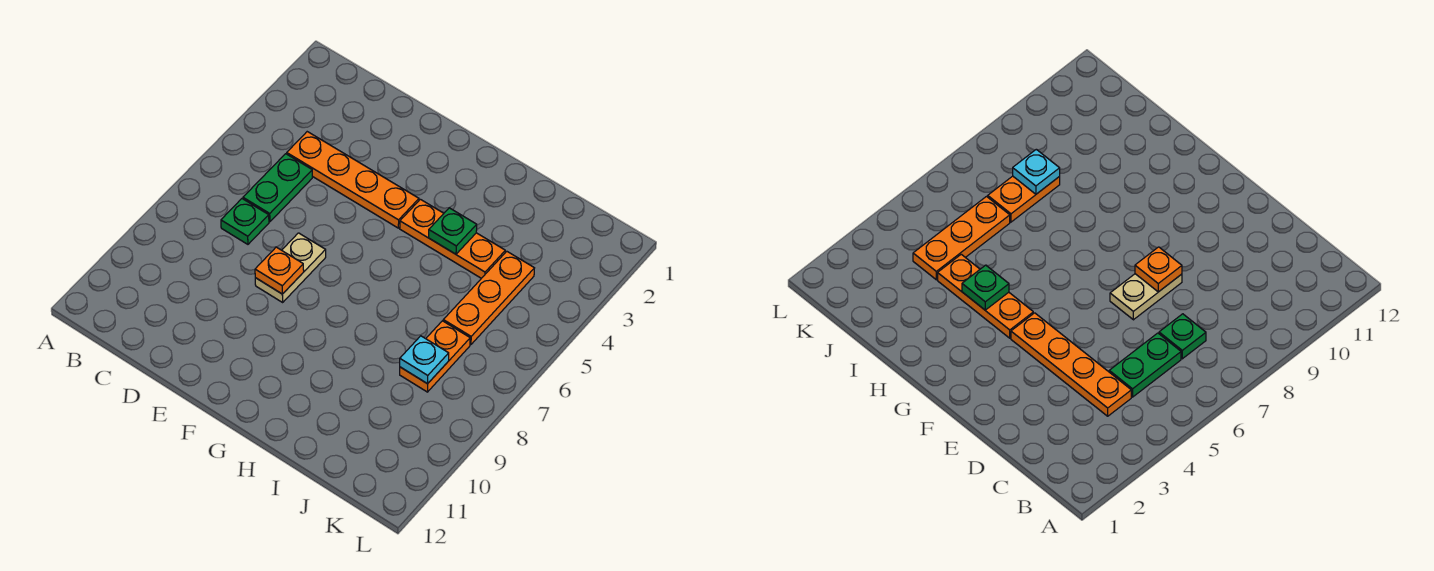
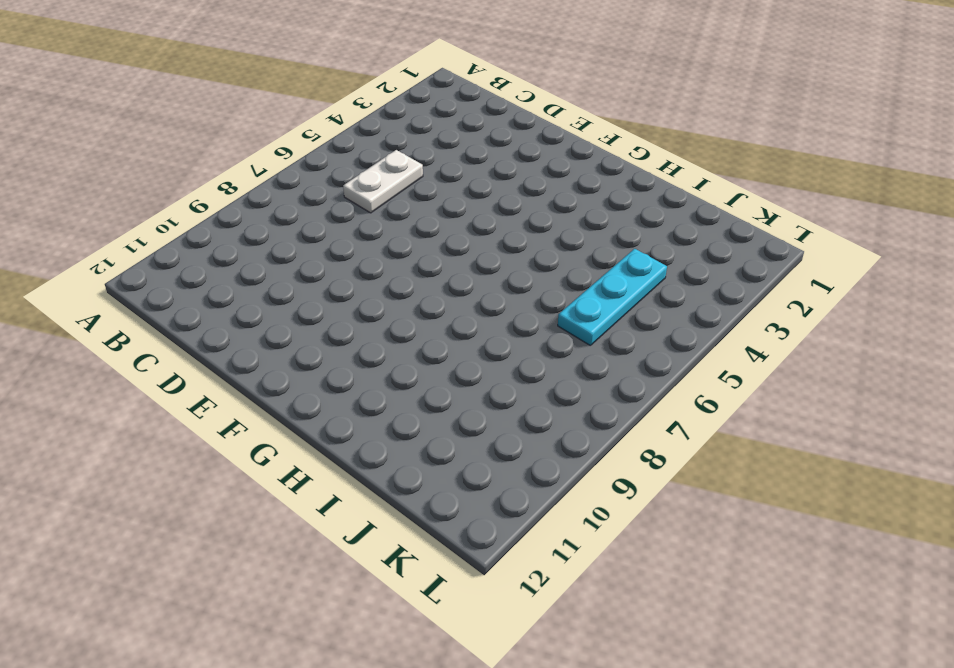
white 1x2 plate [343,150,423,213] -> green 1x2 plate [243,154,312,222]
cyan 1x3 plate [558,249,667,345] -> orange 1x3 plate [443,251,534,345]
none -> orange 1x4 plate [287,132,419,228]
none -> green 1x1 plate [221,199,269,244]

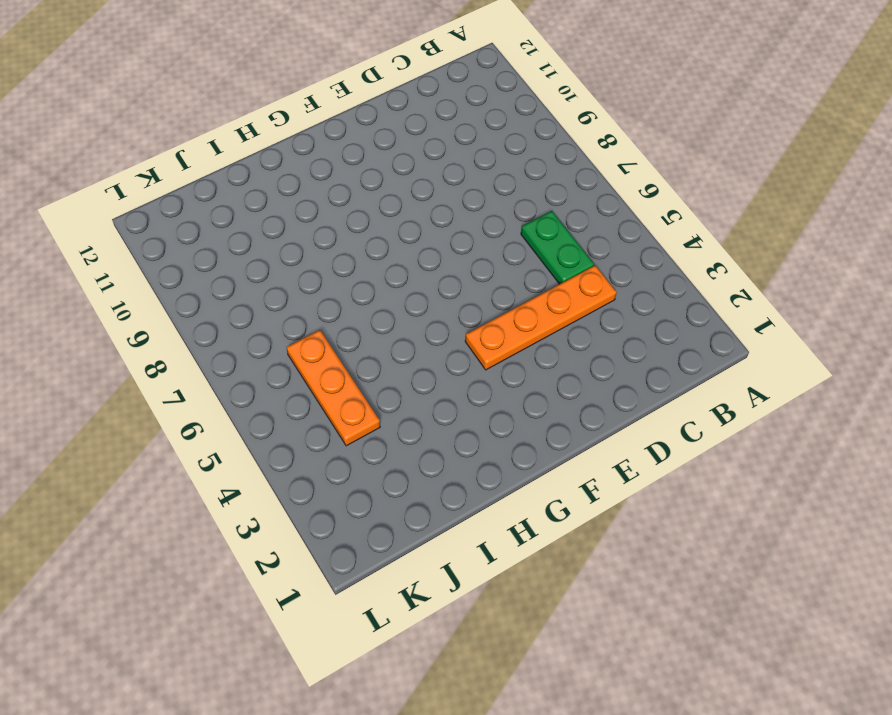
none -> green 1x1 plate [221,199,269,244]
none -> tan 1x2 plate [255,233,326,302]

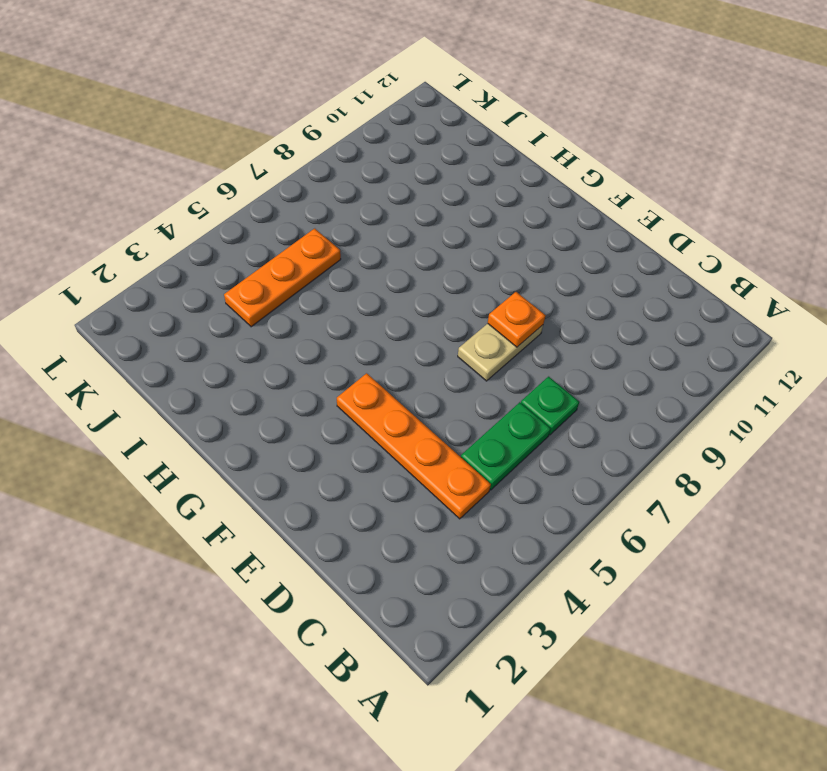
none -> orange 1x3 plate [400,199,505,278]
none -> orange 1x2 plate [400,321,470,392]

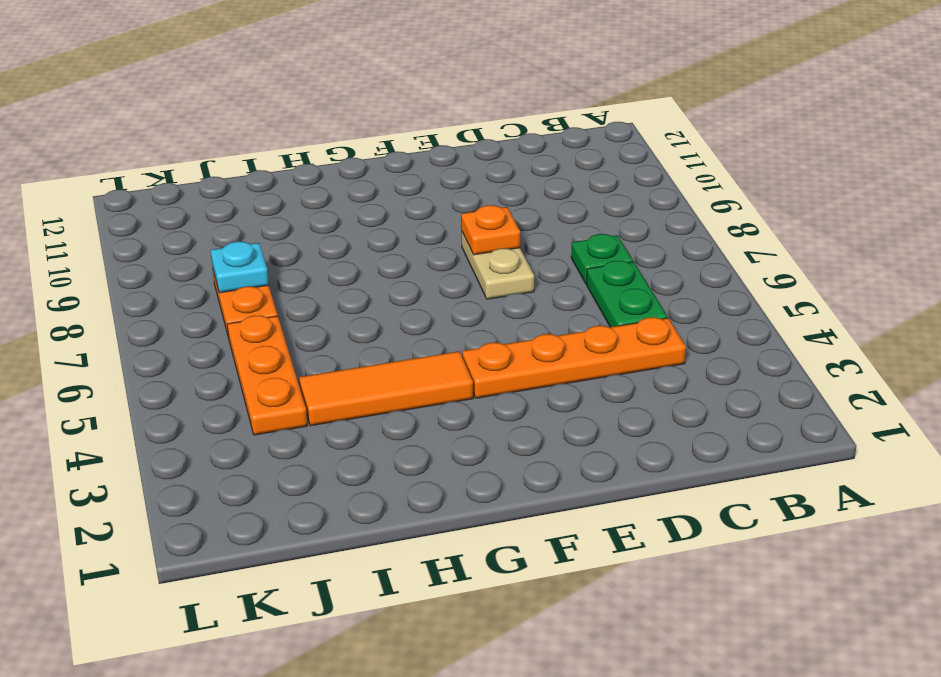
orange 1x3 tile [299,351,473,426] -> orange 1x3 plate [400,199,505,278]
none -> green 1x1 plate [429,208,477,254]

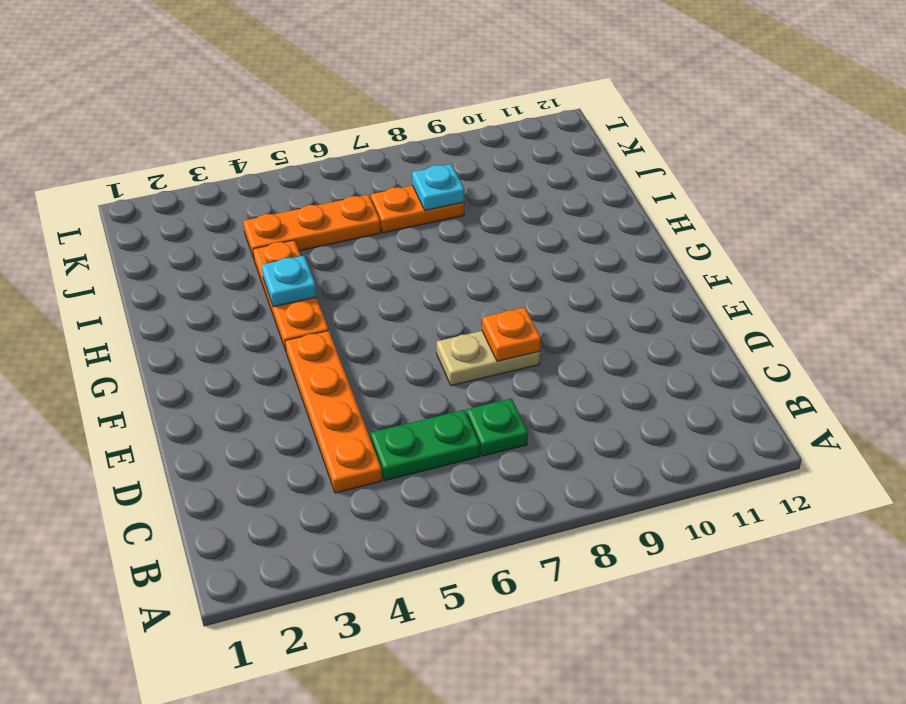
cyan 1x1 plate [262,256,317,307] -> green 1x1 plate [429,208,477,254]

